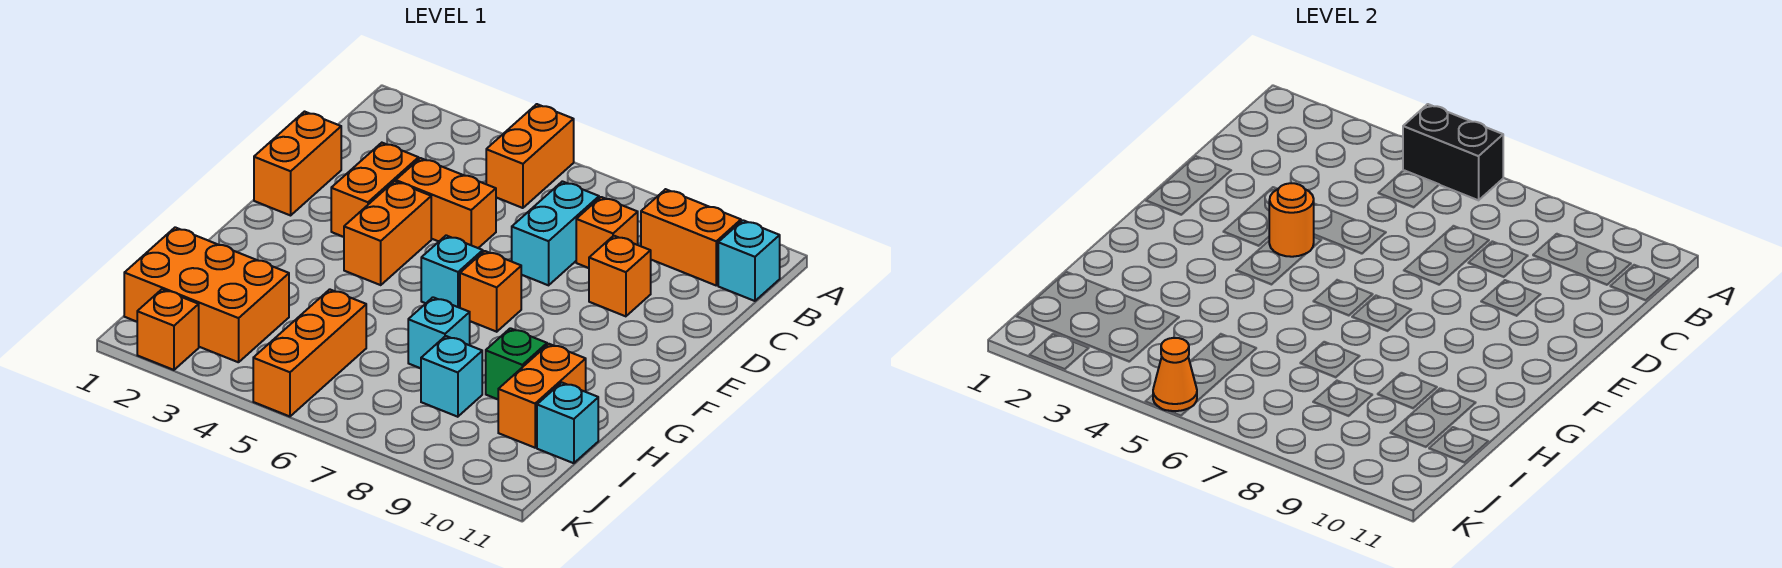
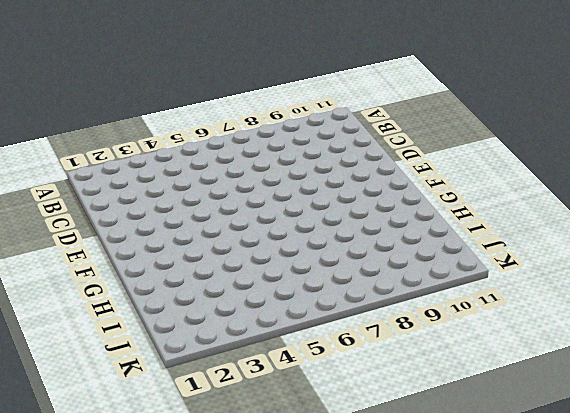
none -> orange 1x2 brick [486,104,574,208]
none -> orange 1x2 brick [641,189,741,285]
none -> cyan 1x1 brick [718,220,780,301]

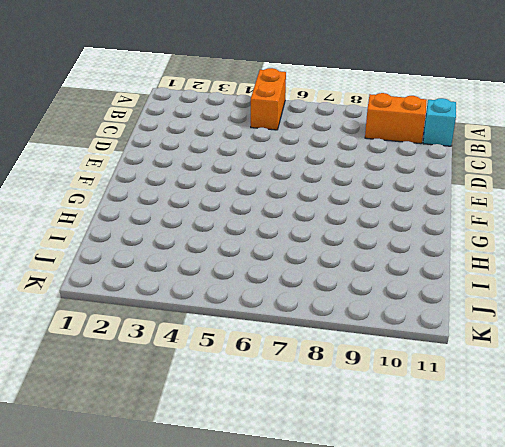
none -> cyan 1x2 brick [512,181,599,285]
none -> orange 1x1 brick [576,197,638,268]
none -> orange 1x2 brick [254,112,341,215]

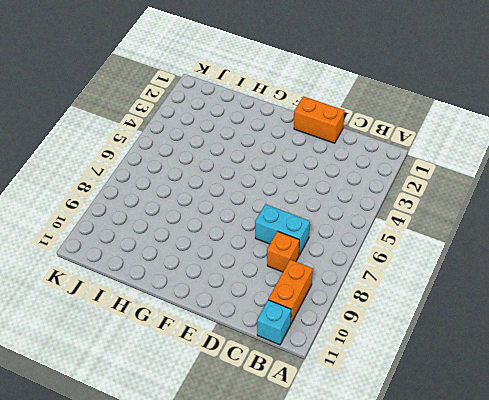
none -> orange 1x2 brick [486,104,574,208]
none -> orange 1x2 brick [331,143,419,237]
none -> orange 1x2 brick [396,158,496,248]

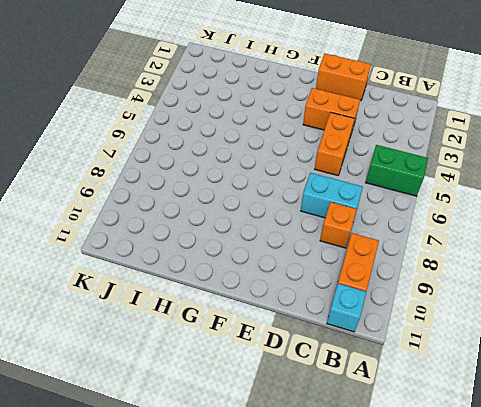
green 1x2 brick [366,145,428,196] -> orange 1x2 brick [486,104,574,208]
none -> orange 1x1 brick [589,236,651,316]
none -> orange 1x2 brick [344,181,431,285]
none -> cyan 1x1 brick [421,235,483,308]

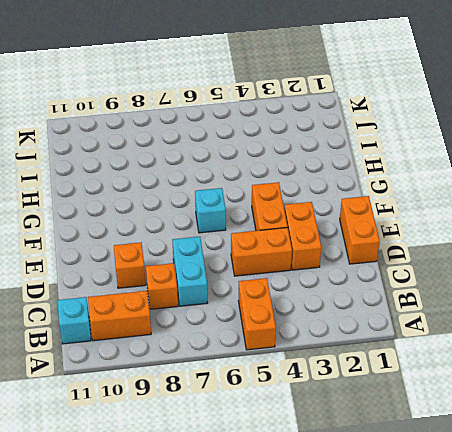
none -> orange 1x1 brick [460,251,521,332]
none -> cyan 1x1 brick [408,297,470,368]
none -> green 1x1 brick [486,328,547,399]

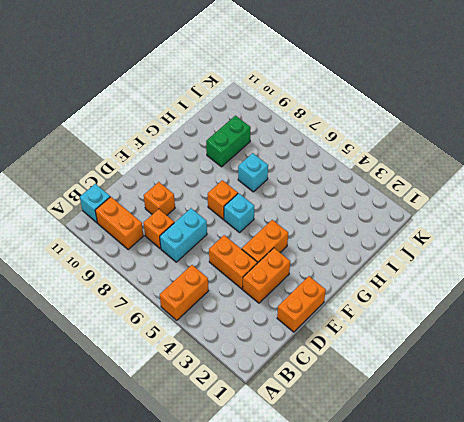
green 1x2 brick [206,116,251,167] -> green 1x1 brick [486,328,547,399]
none -> orange 1x2 brick [498,344,586,448]
none -> orange 2x3 brick [124,227,289,362]
none -> orange 1x3 brick [253,289,366,416]

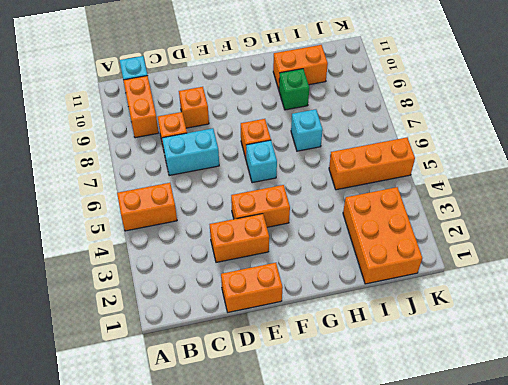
none -> orange 1x2 brick [396,158,496,248]
none -> cyan 1x1 brick [421,336,482,417]
none -> cyan 1x1 brick [537,383,598,463]

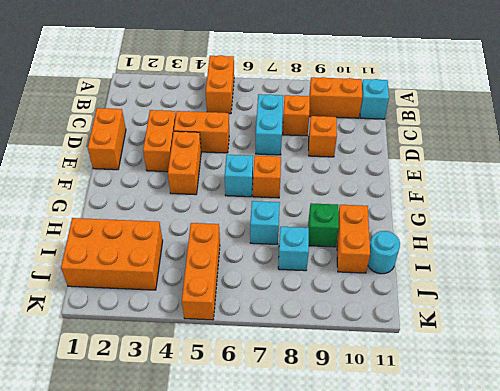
cyan 1x1 round brick [368,231,400,274] -> cyan 1x1 brick [537,383,598,463]
none -> orange 1x1 brick [137,289,199,370]
none -> black 1x2 brick [1403,104,1503,200]
none -> orange 1x1 round brick [1269,183,1314,257]

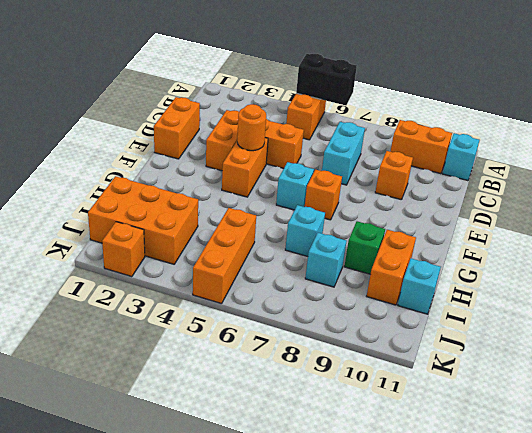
none -> orange 1x1 brick [576,197,638,268]
none -> orange 1x1 cone [1153,338,1197,411]

